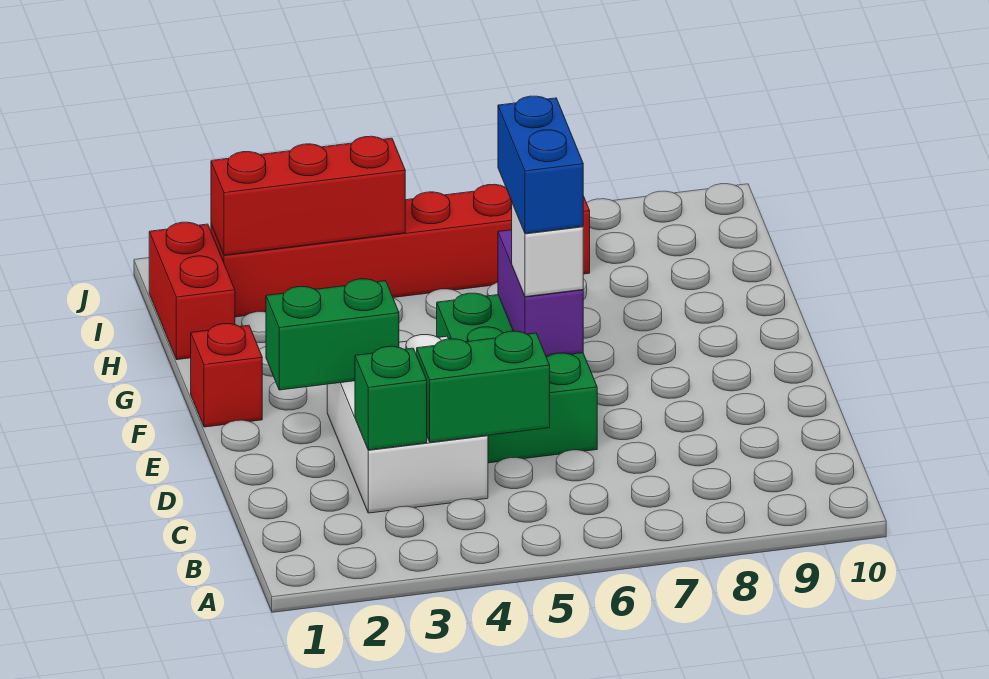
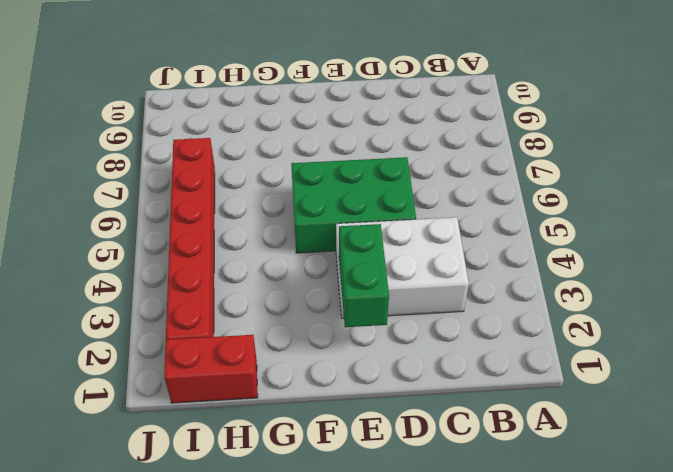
none -> red 1x1 brick [191,324,262,427]
none -> green 1x1 brick [355,346,427,450]
none -> green 1x2 brick [417,331,550,442]

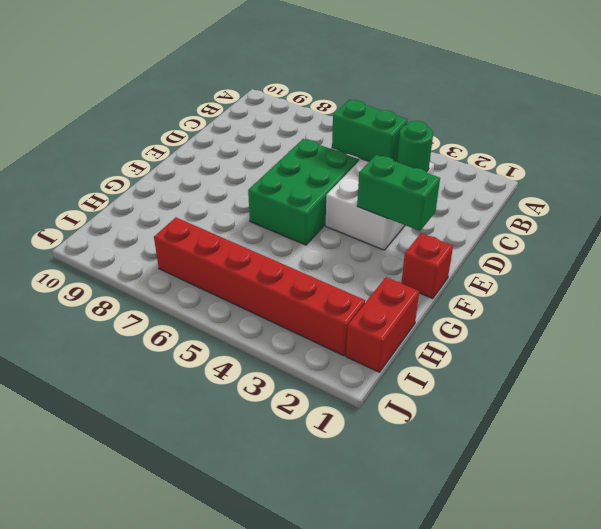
green 1x1 round brick [397,121,433,172] -> green 1x1 brick [355,346,427,450]
none -> purple 1x2 brick [498,230,583,357]
none -> red 1x3 brick [211,136,405,255]
none -> white 1x1 brick [512,203,583,297]

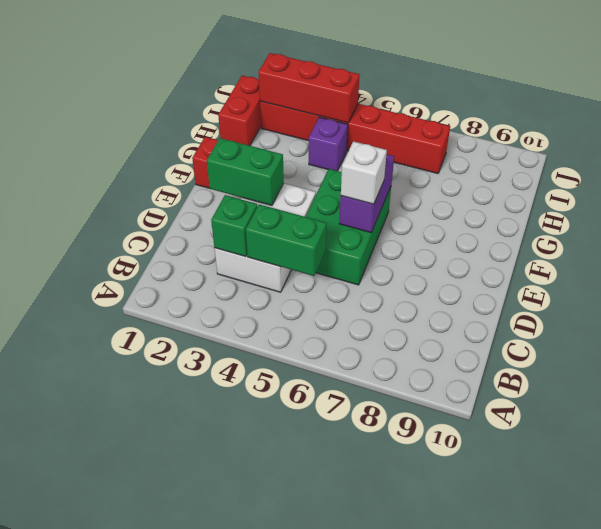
purple 1x1 brick [309,117,348,171] -> none
none -> blue 1x2 brick [498,96,583,233]

